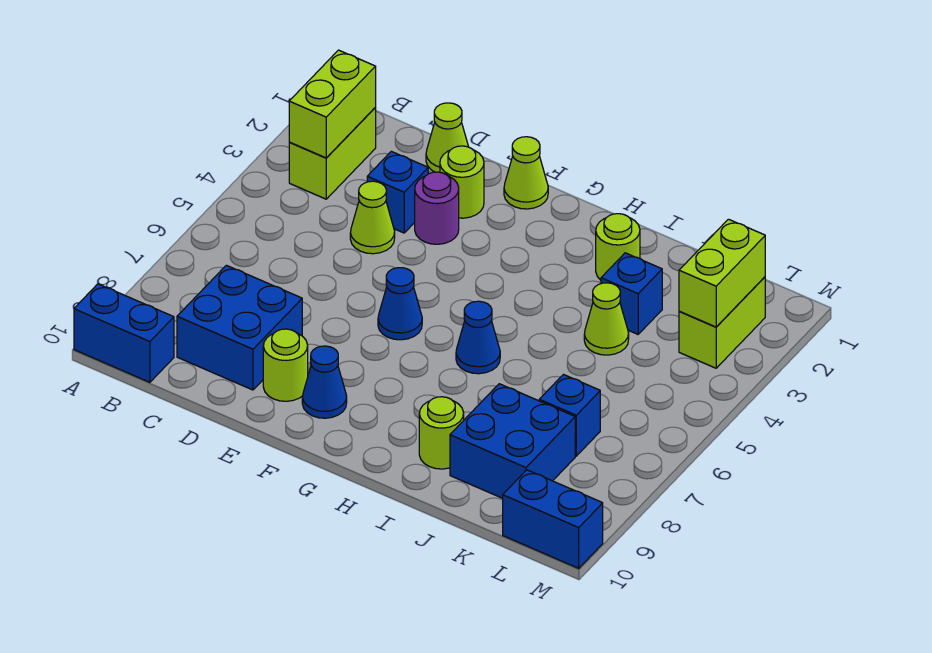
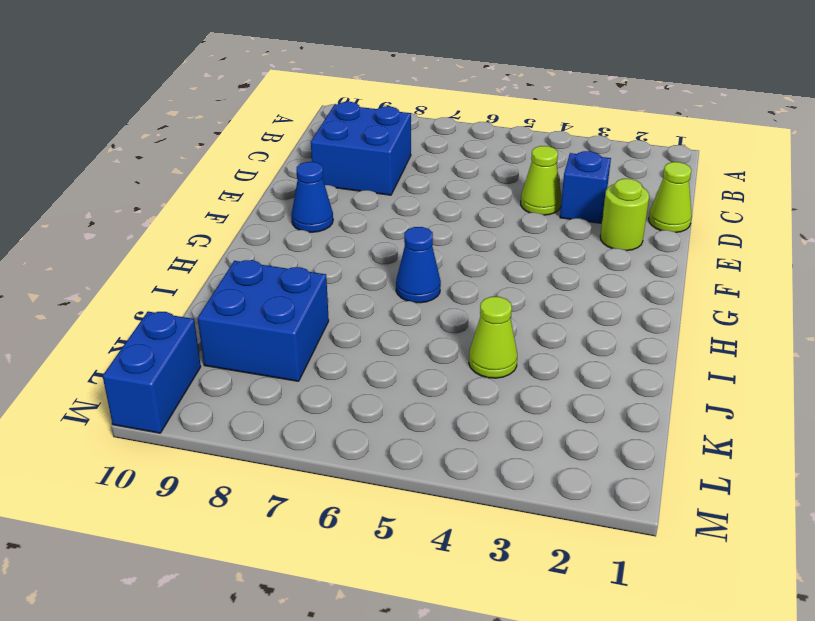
none -> blue 1x2 brick [74,284,174,382]
none -> lime 1x2 brick [289,108,376,199]
none -> purple 1x1 round brick [415,172,459,244]

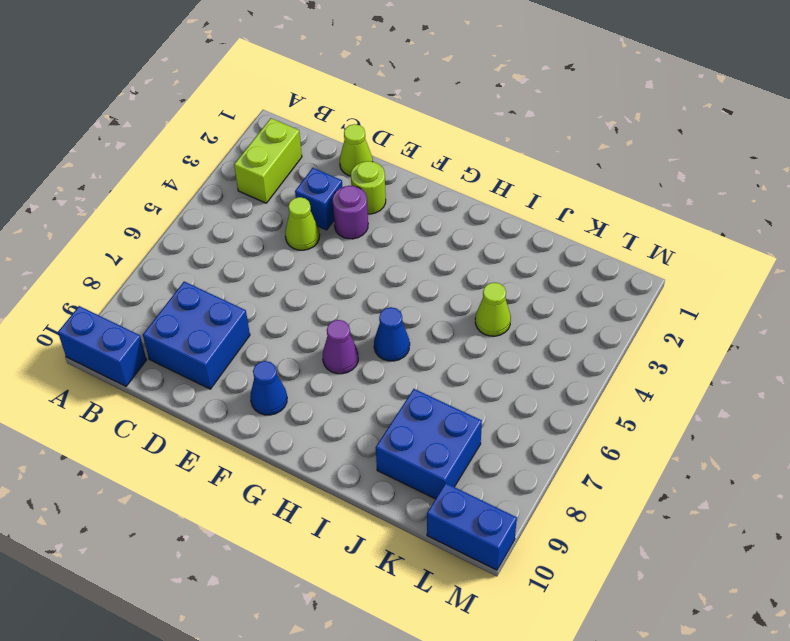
purple 1x1 cone [323,320,358,374] -> none
none -> lime 1x1 round brick [263,329,308,401]
none -> lime 1x1 cone [504,137,548,209]
none -> blue 1x1 cone [378,268,422,340]

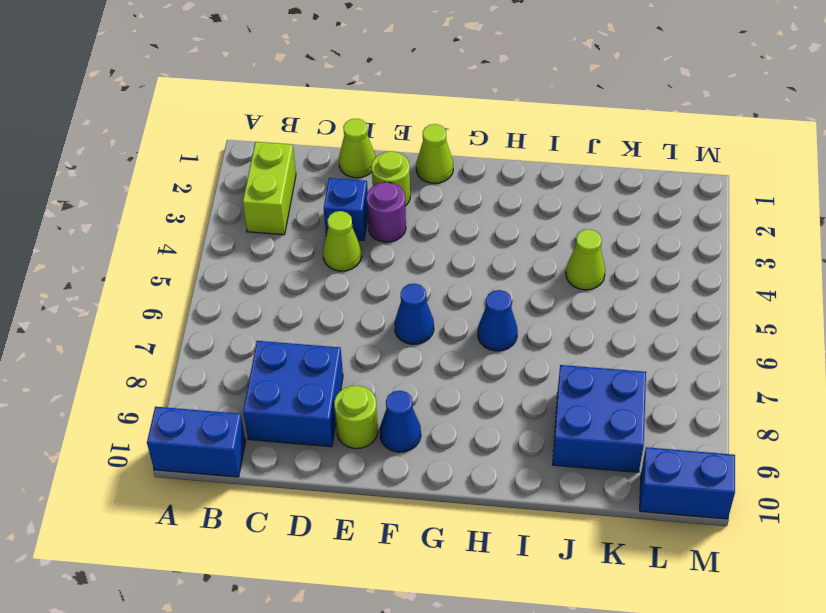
none -> lime 1x1 round brick [596,214,640,280]
none -> lime 1x1 round brick [419,397,464,469]
none -> blue 1x1 brick [601,253,662,334]

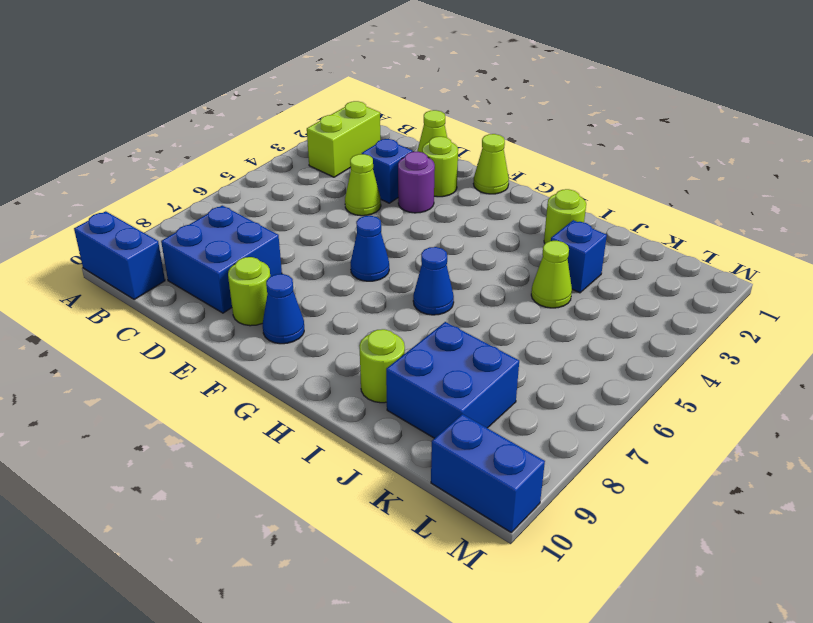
none -> blue 1x1 brick [539,375,600,456]
none -> lime 1x2 brick [679,277,765,368]
none -> lime 1x2 brick [289,50,376,158]

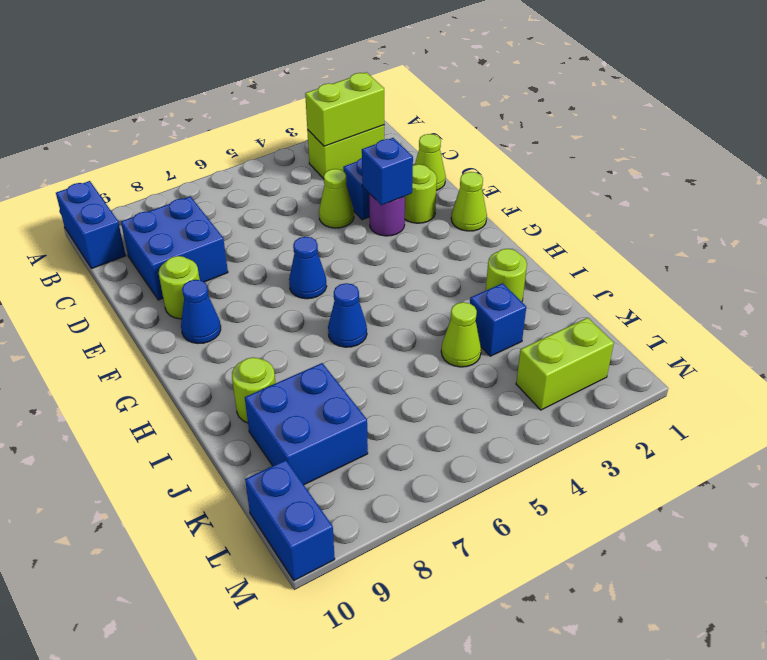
blue 1x1 brick [362,138,413,205] -> blue 1x1 brick moved to [539,375,600,456]
none -> lime 1x2 brick [679,219,765,327]

